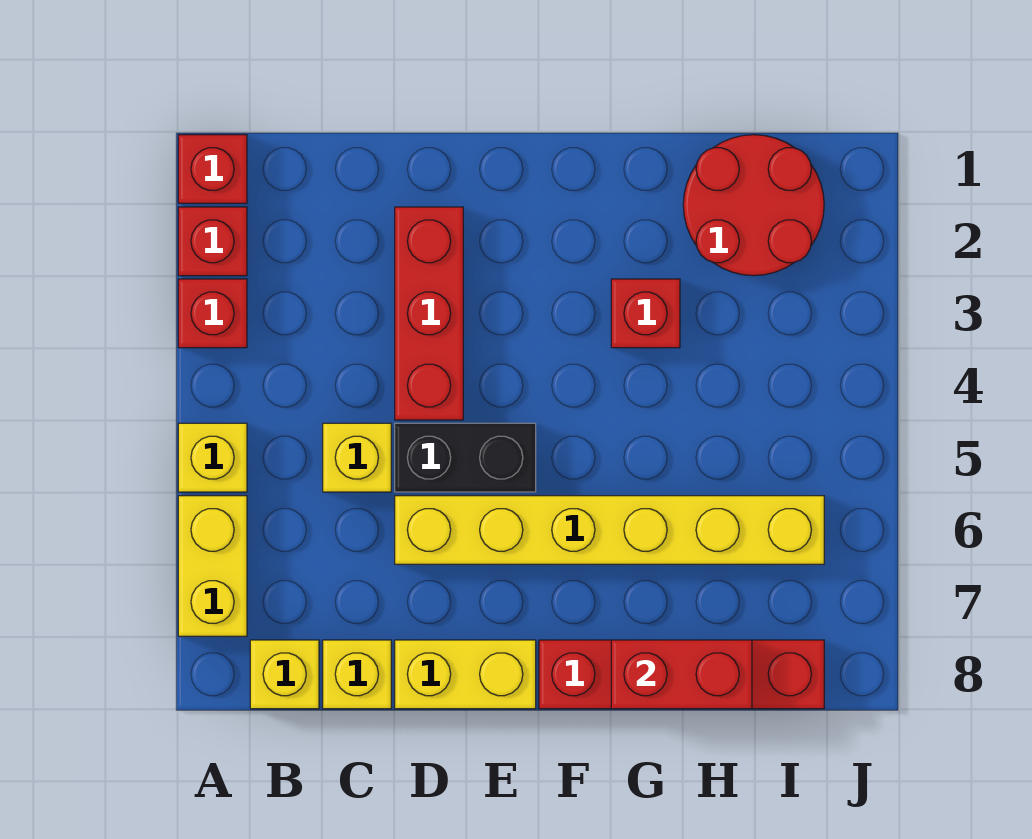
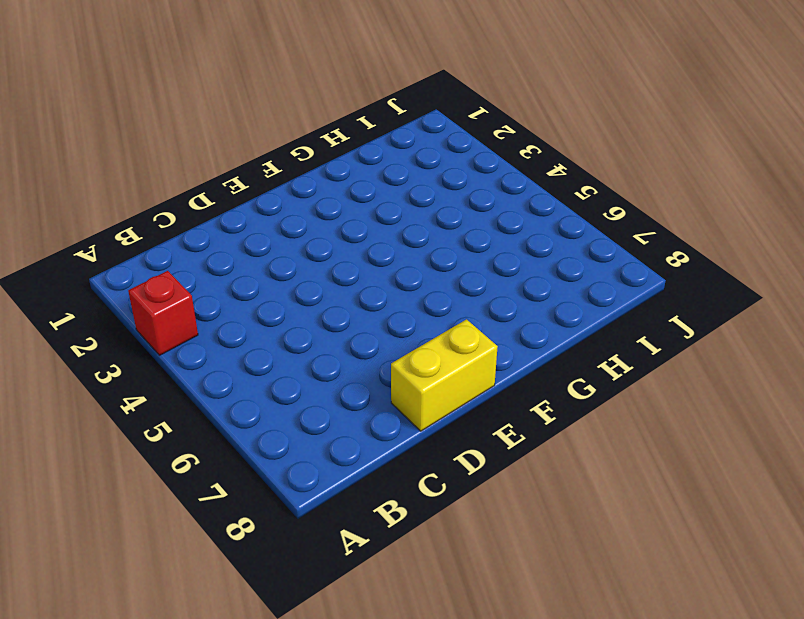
none -> red 1x1 brick [178,135,247,203]
none -> red 1x1 brick [178,207,247,276]
none -> yellow 1x1 brick [178,423,247,492]

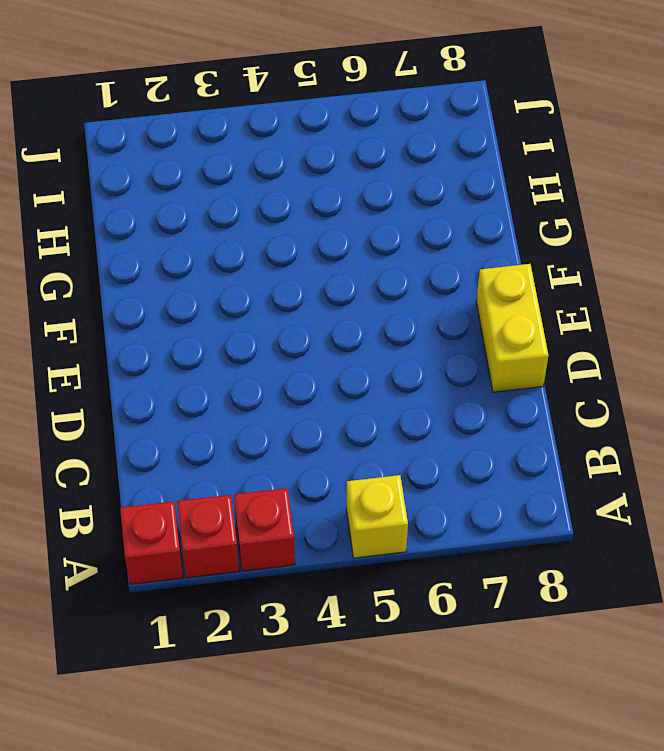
none -> yellow 1x2 brick [178,496,247,636]
none -> yellow 1x1 brick [250,640,319,709]
none -> yellow 1x1 brick [323,423,391,492]

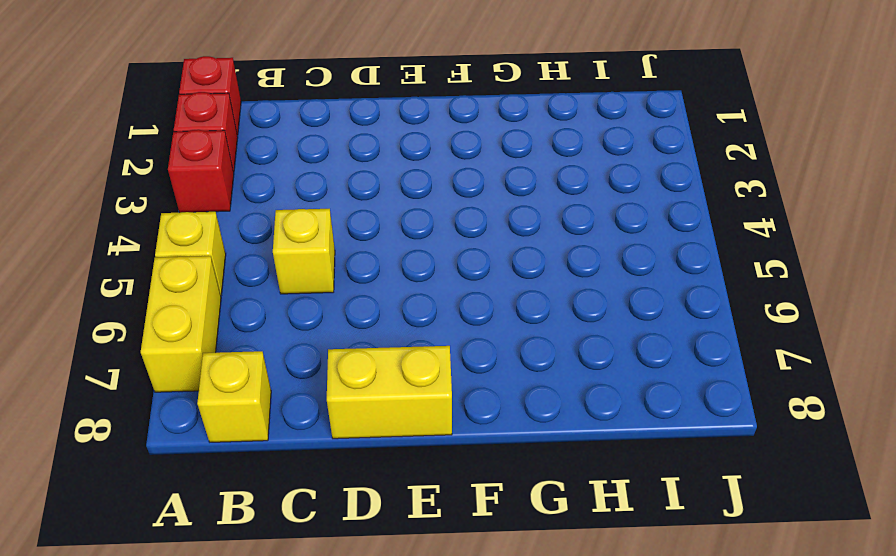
none -> yellow 1x1 brick [323,640,391,709]
none -> red 1x3 brick [395,207,463,420]
none -> black 1x2 brick [395,423,536,492]

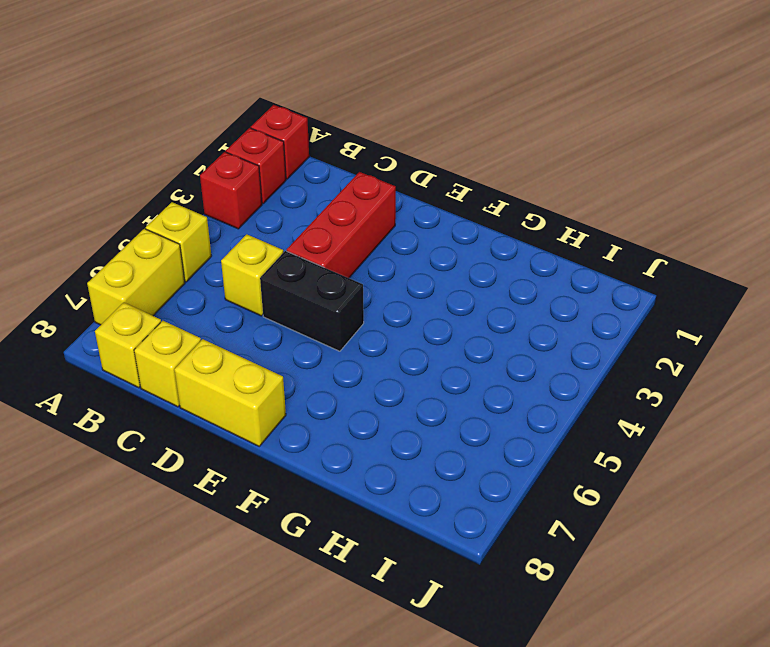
none -> yellow 1x6 brick [395,496,824,564]
none -> red 1x4 brick [539,640,824,709]
none -> red 1x1 brick [611,279,680,348]

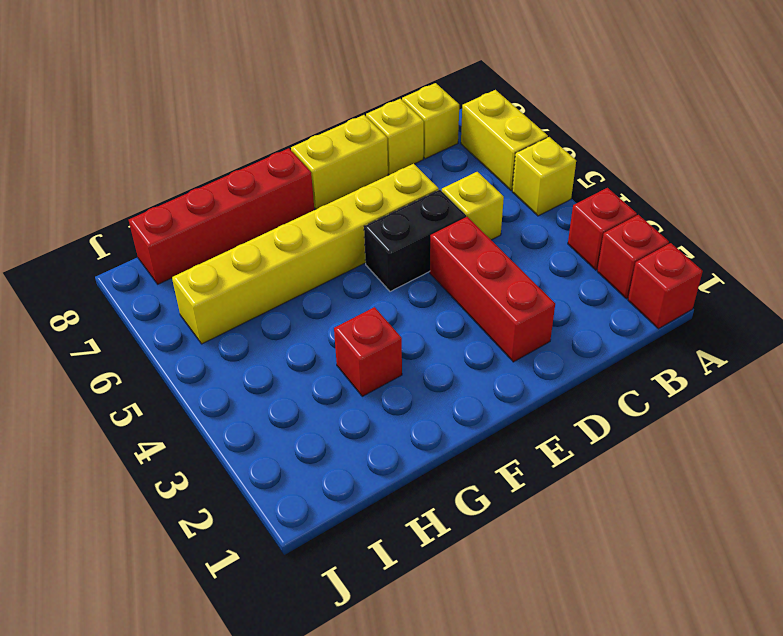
none -> red 2x2 round brick [683,135,824,276]
none -> red 1x2 brick [611,640,752,709]

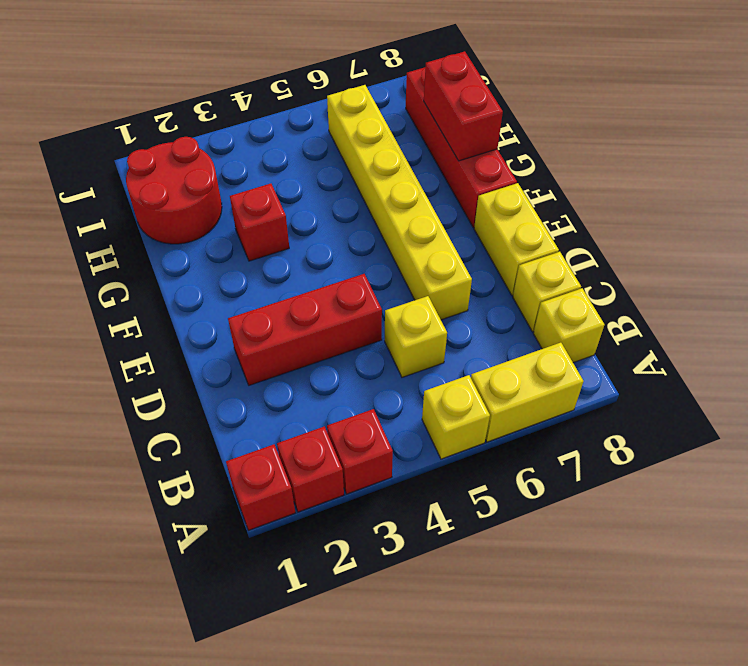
none -> black 1x2 brick [395,423,536,492]

